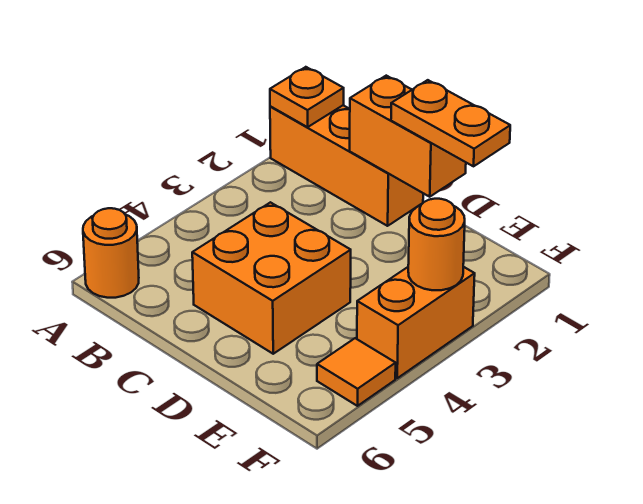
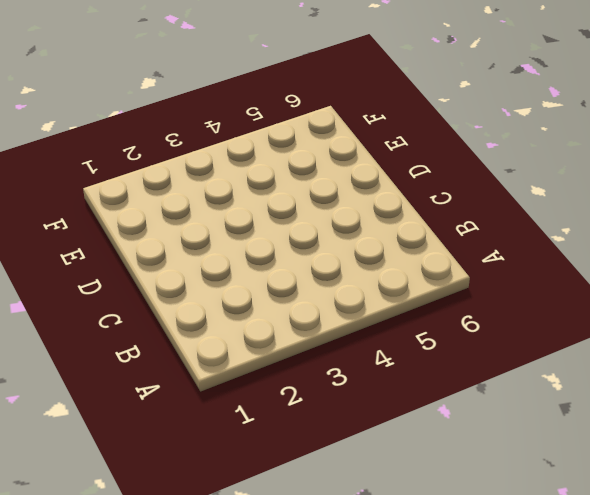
none -> orange 1x3 brick [270,105,423,226]
none -> orange 1x1 round brick [83,208,139,298]

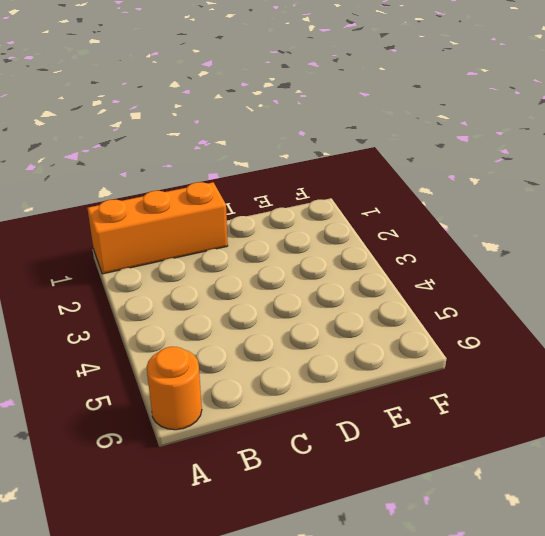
none -> orange 2x2 brick [192,202,351,354]
none -> orange 1x2 brick [357,267,475,378]

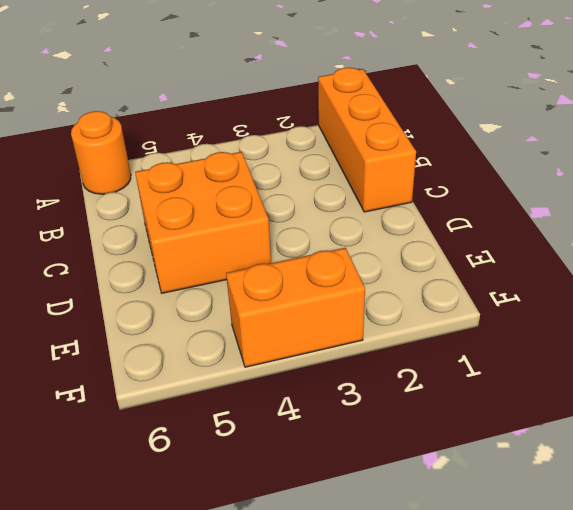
none -> orange 1x1 tile [317,338,396,406]
none -> orange 1x1 plate [270,67,344,127]

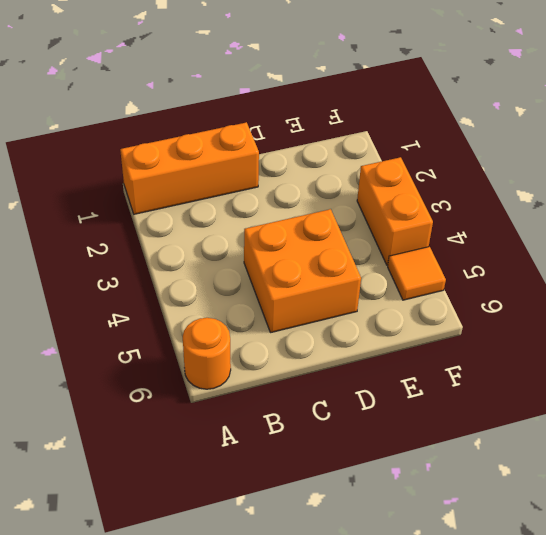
none -> orange 1x1 plate [270,67,344,127]
none -> orange 1x2 brick [350,76,466,197]

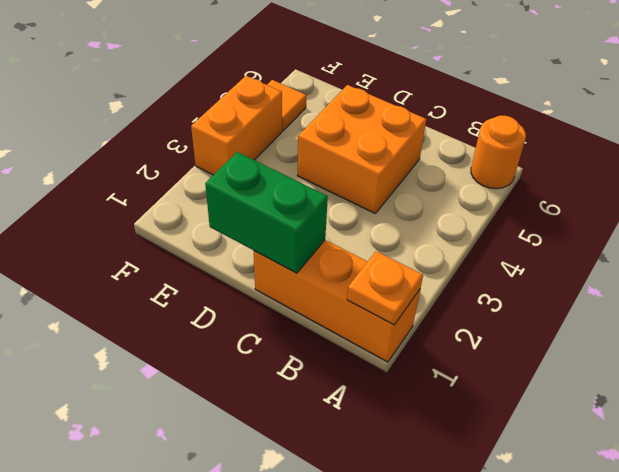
green 1x2 brick [205,152,328,273] -> orange 1x2 brick [350,76,466,197]
none -> orange 1x1 round brick [408,199,465,290]
none -> orange 1x2 plate [391,80,510,166]

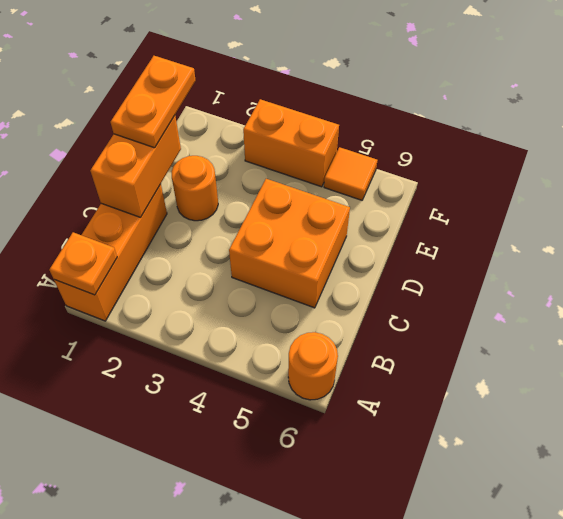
orange 1x1 round brick [172,156,218,221] -> orange 1x1 round brick moved to [408,199,465,290]

